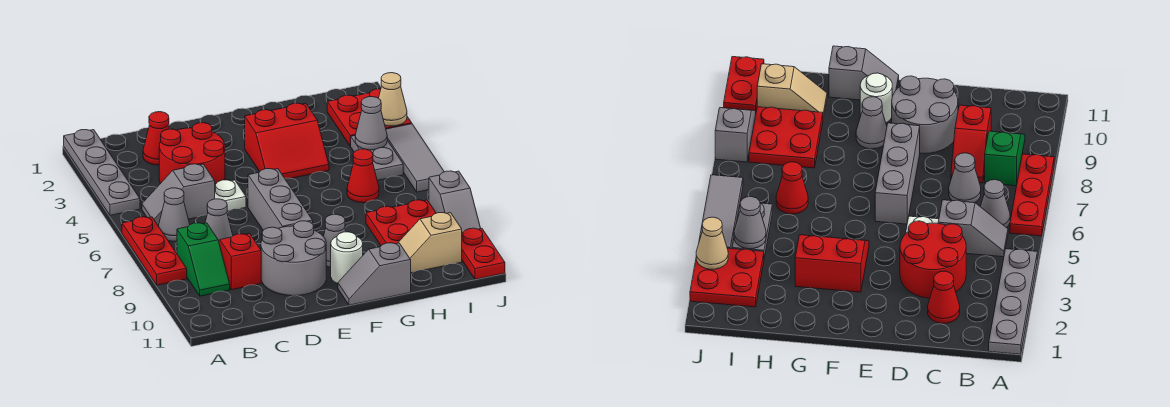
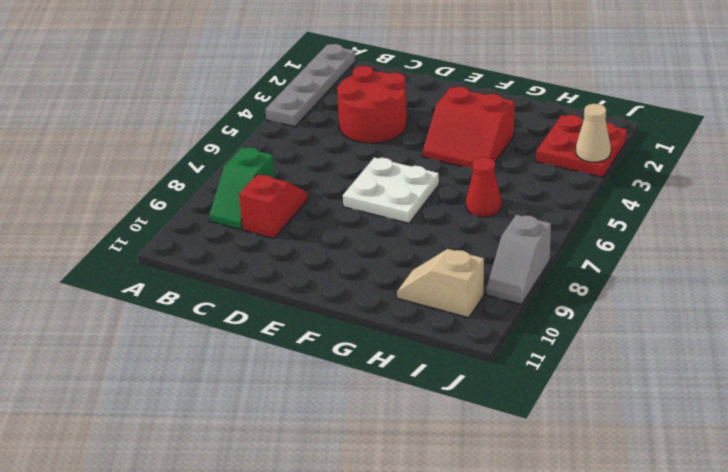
white 2x2 plate [343,157,439,223] -> grey 1x3 brick [248,169,313,230]
none -> red 1x3 plate [122,217,187,285]
none -> grey 1x2 slope [142,164,215,225]
none -> grey 1x1 cone [159,188,190,241]

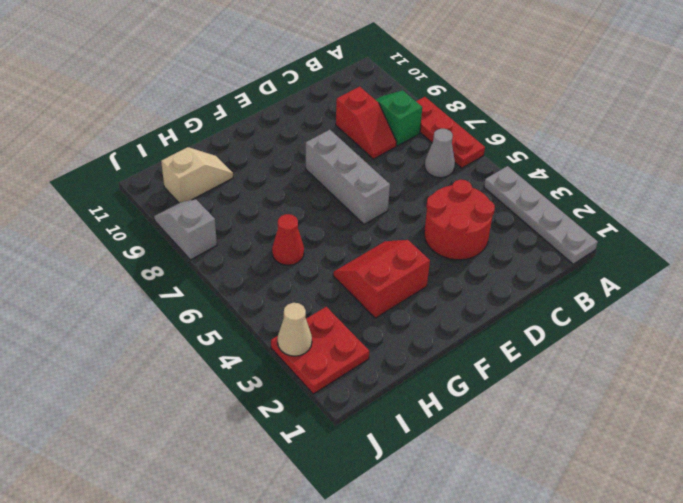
none -> grey 1x2 slope [142,164,215,225]
none -> red 1x1 cone [143,112,169,165]
none -> grey 1x1 cone [205,199,233,240]

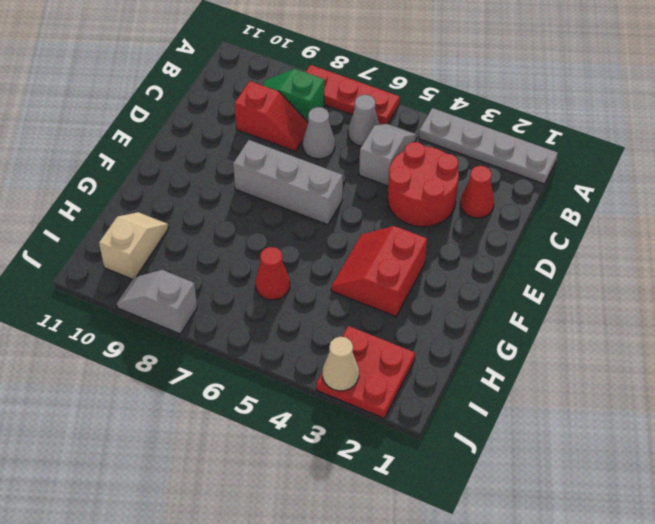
none -> white 1x1 plate [215,180,246,211]
none -> grey 2x2 round brick [261,221,326,296]
none -> grey 1x1 cone [323,214,346,268]

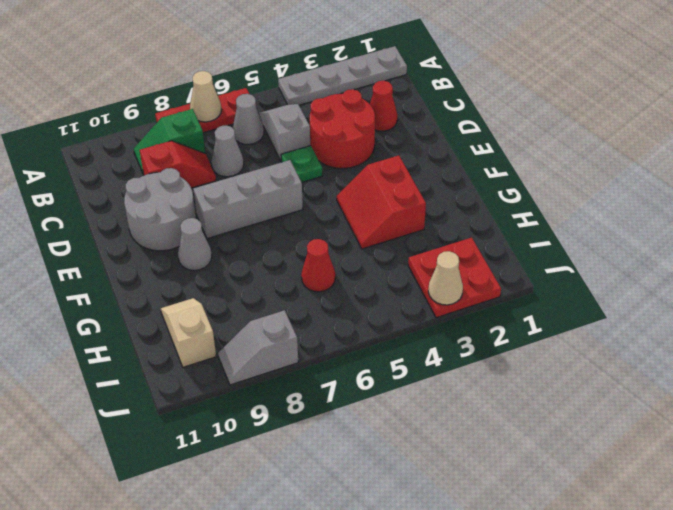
tan 1x1 cone [190,71,221,122] -> none
green 1x1 plate [281,146,322,182] -> white 1x1 plate [215,180,246,211]
none -> white 1x1 round brick [331,232,363,284]
none -> grey 1x2 slope [338,243,411,305]
none -> red 2x2 plate [366,200,436,246]

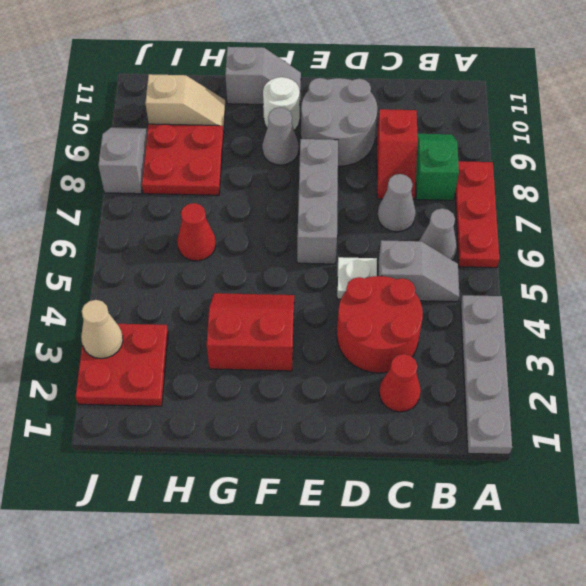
none -> grey 1x2 plate [351,136,403,180]
none -> grey 1x3 tile [386,124,444,192]
none -> red 1x2 plate [462,228,505,279]

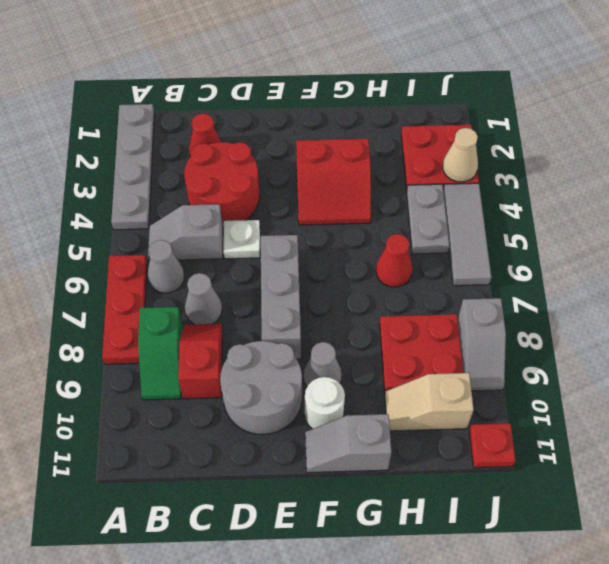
red 1x1 plate [469,424,516,468] -> red 1x2 plate [462,228,505,279]
none -> grey 1x1 cone [355,97,387,150]

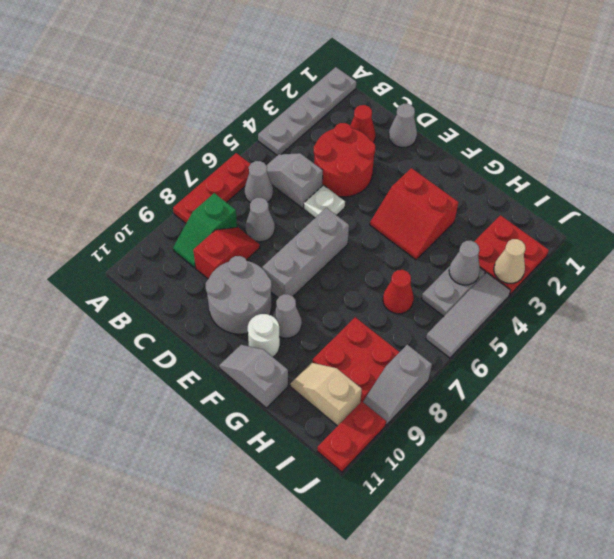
grey 1x1 cone [389,104,417,147] -> none

